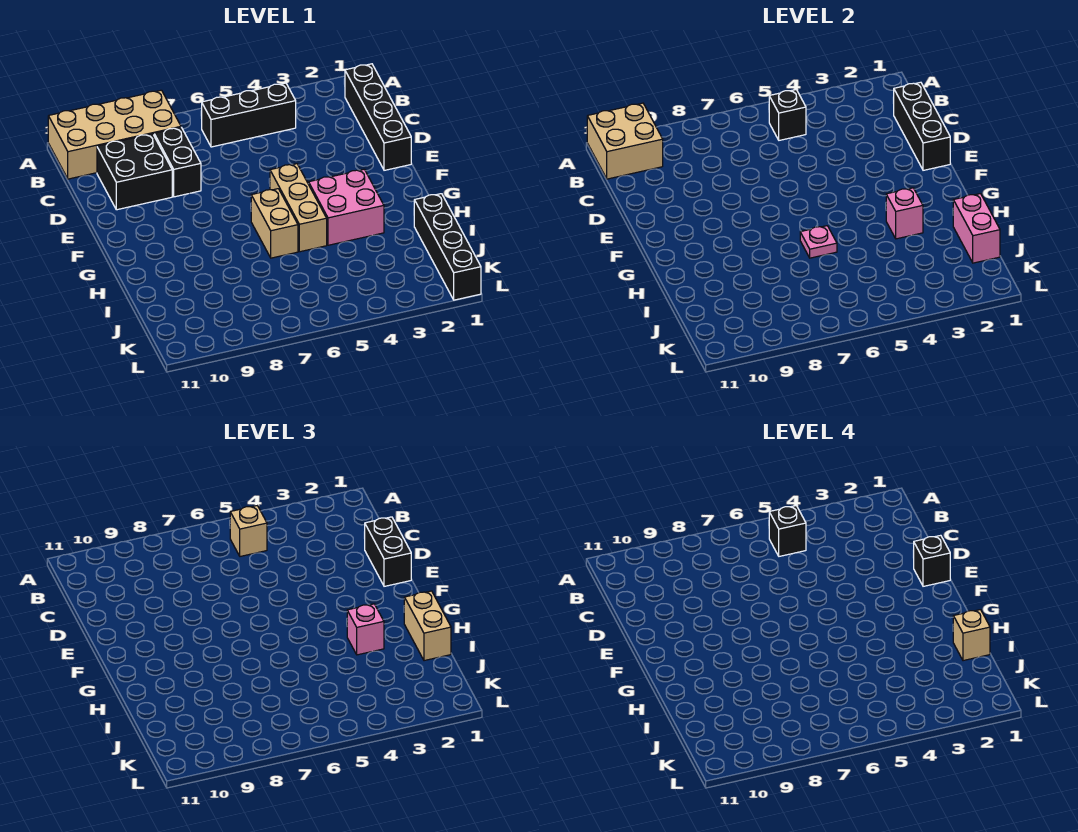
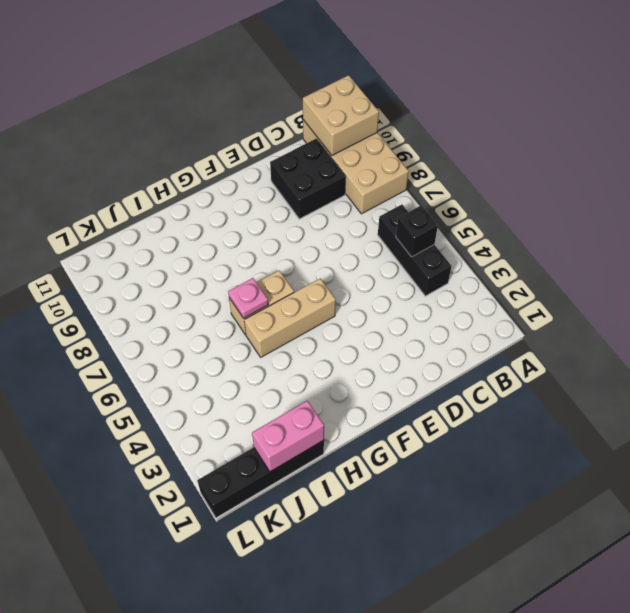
none -> black 1x4 brick [345,64,411,170]
none -> black 1x2 brick [154,127,201,197]
none -> pink 2x2 brick [309,169,384,245]

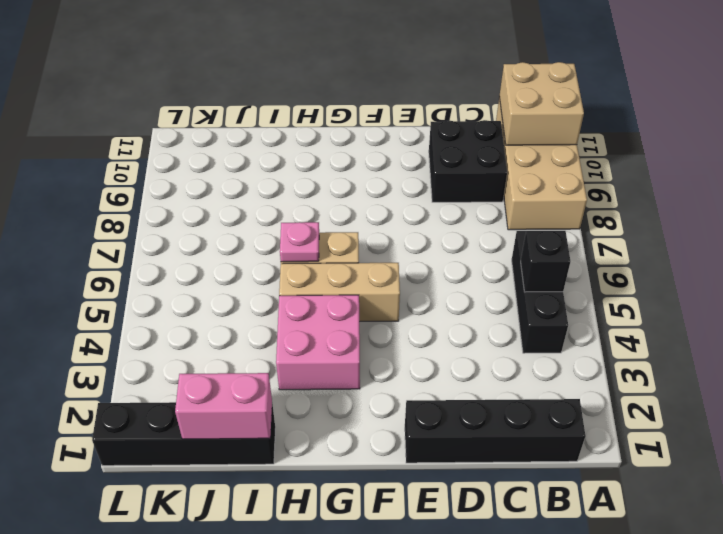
none -> black 1x2 brick [154,127,201,197]
none -> black 1x3 brick [894,82,950,170]
none -> pink 1x1 brick [886,188,923,239]

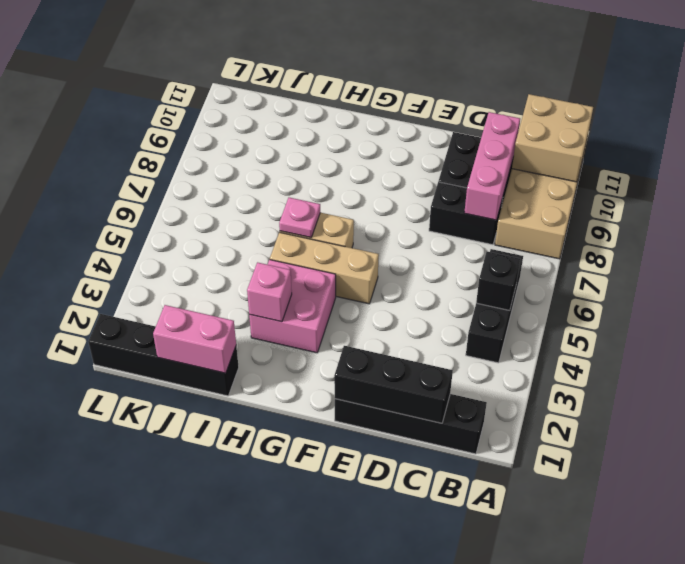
pink 1x3 brick [464,112,520,220] -> none
none -> tan 1x1 brick [230,506,267,556]
none -> black 1x2 brick [365,517,411,586]
none -> tan 1x2 brick [404,591,451,661]

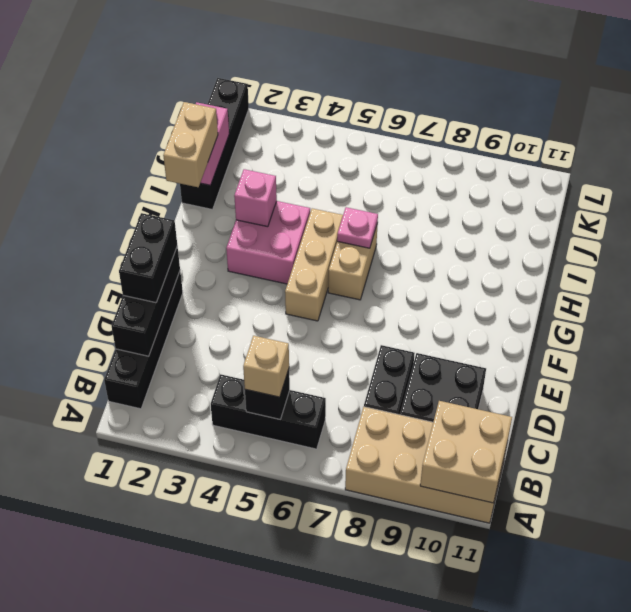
none -> pink 1x1 brick [347,604,384,655]
none -> black 1x1 brick [769,506,806,556]
none -> black 1x1 brick [913,535,950,586]

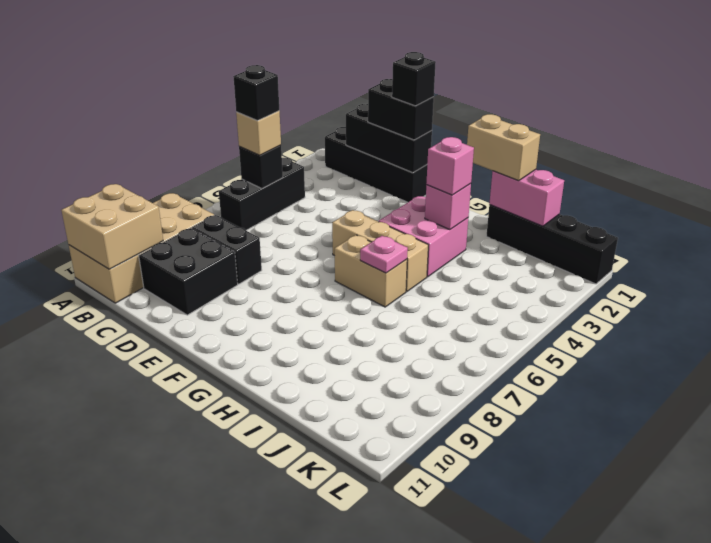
none -> tan 1x1 brick [953,610,990,661]

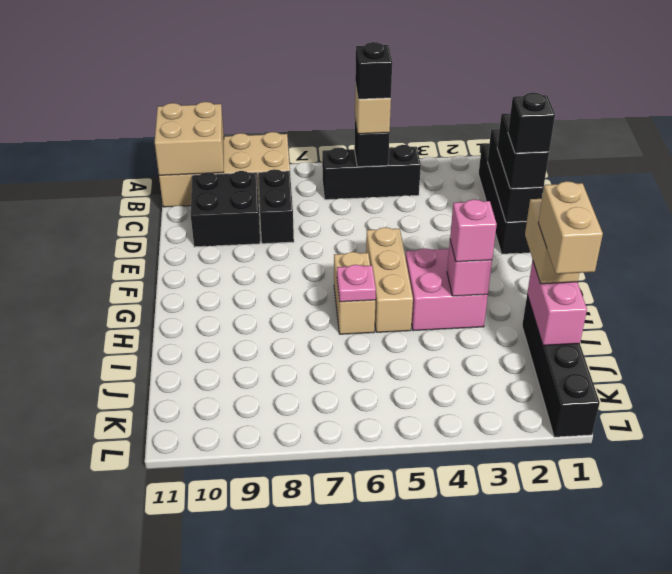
tan 1x2 brick [538,181,603,274] -> tan 1x1 brick [953,610,990,661]

